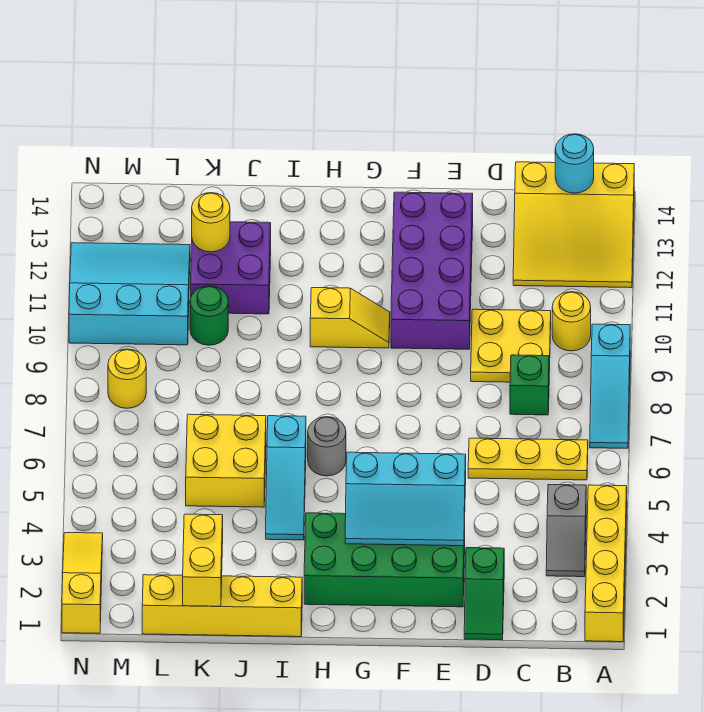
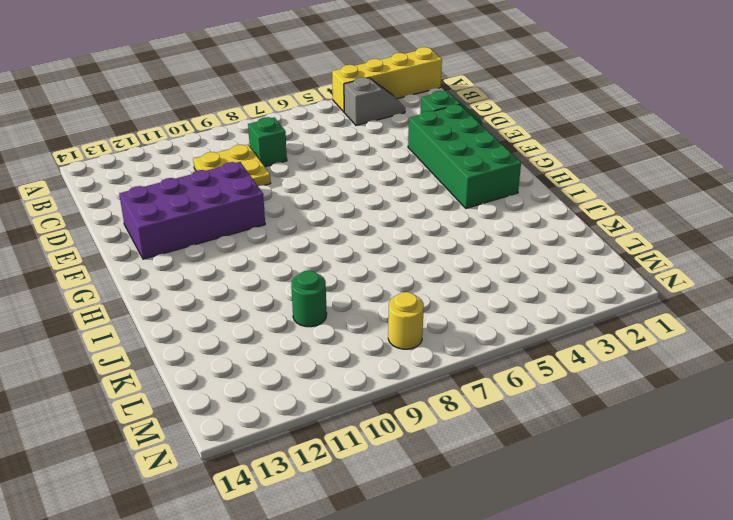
none -> cyan 1x3 slope [590,324,630,448]
none -> yellow 3x3 slope [513,162,634,288]
none -> yellow 1x3 plate [468,438,588,480]

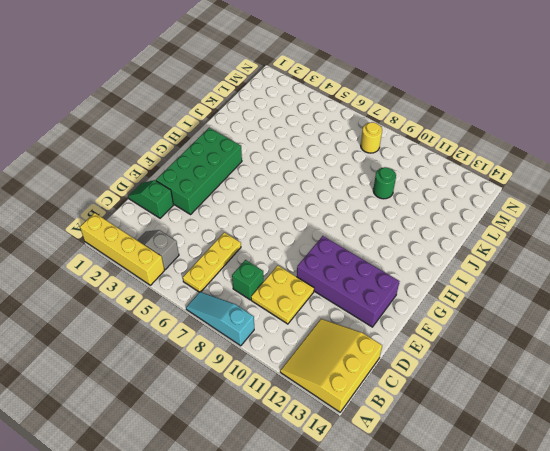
none -> yellow 1x1 round brick [552,292,591,351]
none -> yellow 1x2 slope [310,288,390,348]
none -> grey 1x1 round brick [308,417,346,476]

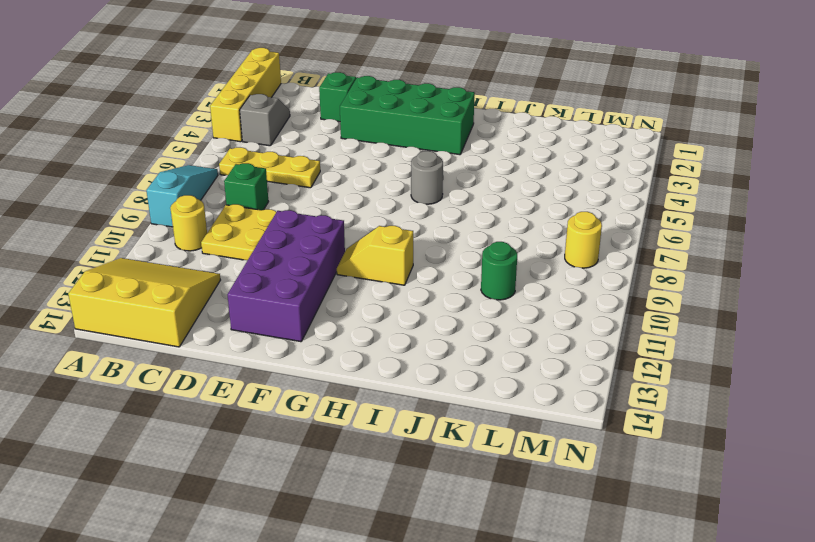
none -> yellow 1x4 brick [142,575,302,637]
none -> cyan 1x3 slope [266,416,306,540]
none -> yellow 2x2 brick [186,414,266,507]

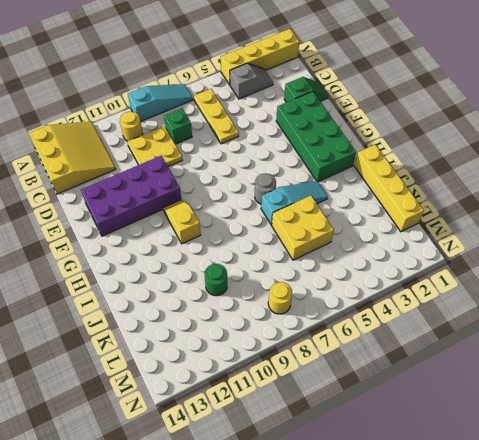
none -> purple 2x2 brick [191,222,271,314]
none -> cyan 3x3 slope [69,243,190,345]
none -> yellow 1x3 slope [62,533,103,633]

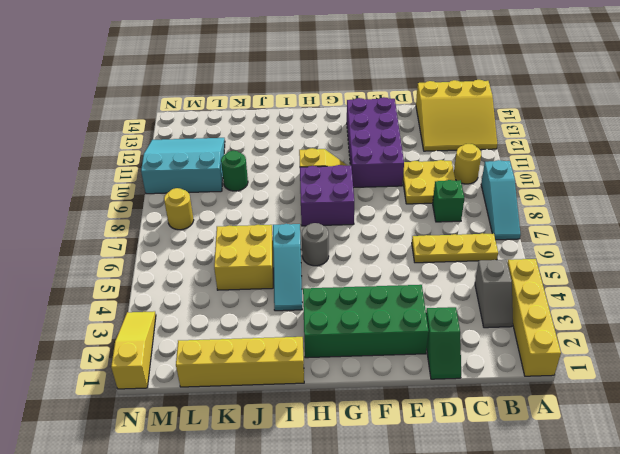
purple 2x2 brick [300,165,354,226] -> purple 2x2 brick moved to [191,222,271,314]
none -> cyan 1x1 round brick [555,134,594,193]
none -> cyan 2x3 slope [345,452,466,546]
none -> yellow 1x2 brick [183,514,223,606]

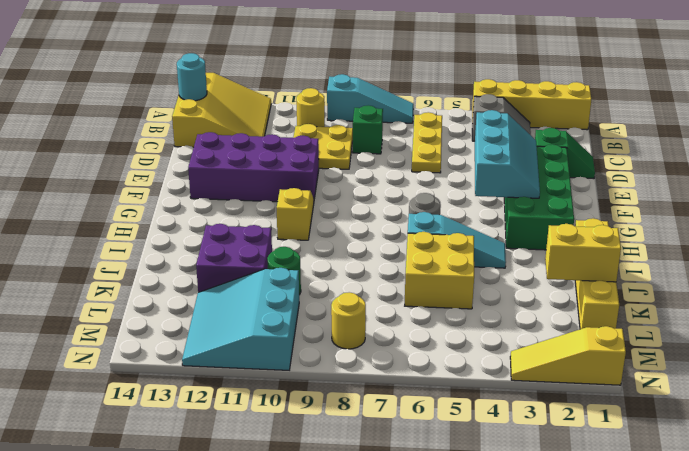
none -> yellow 1x1 round brick [192,193,230,252]

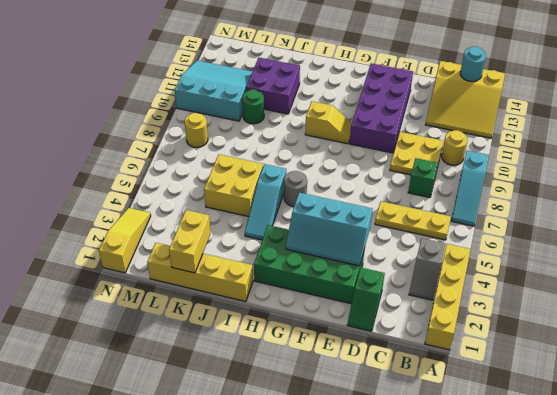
none -> yellow 1x1 round brick [192,193,230,252]

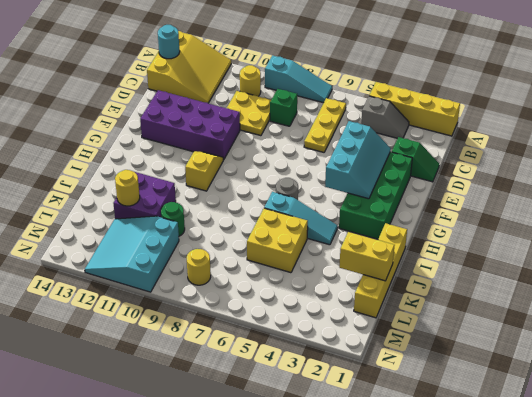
none -> yellow 1x3 slope [62,533,103,633]

